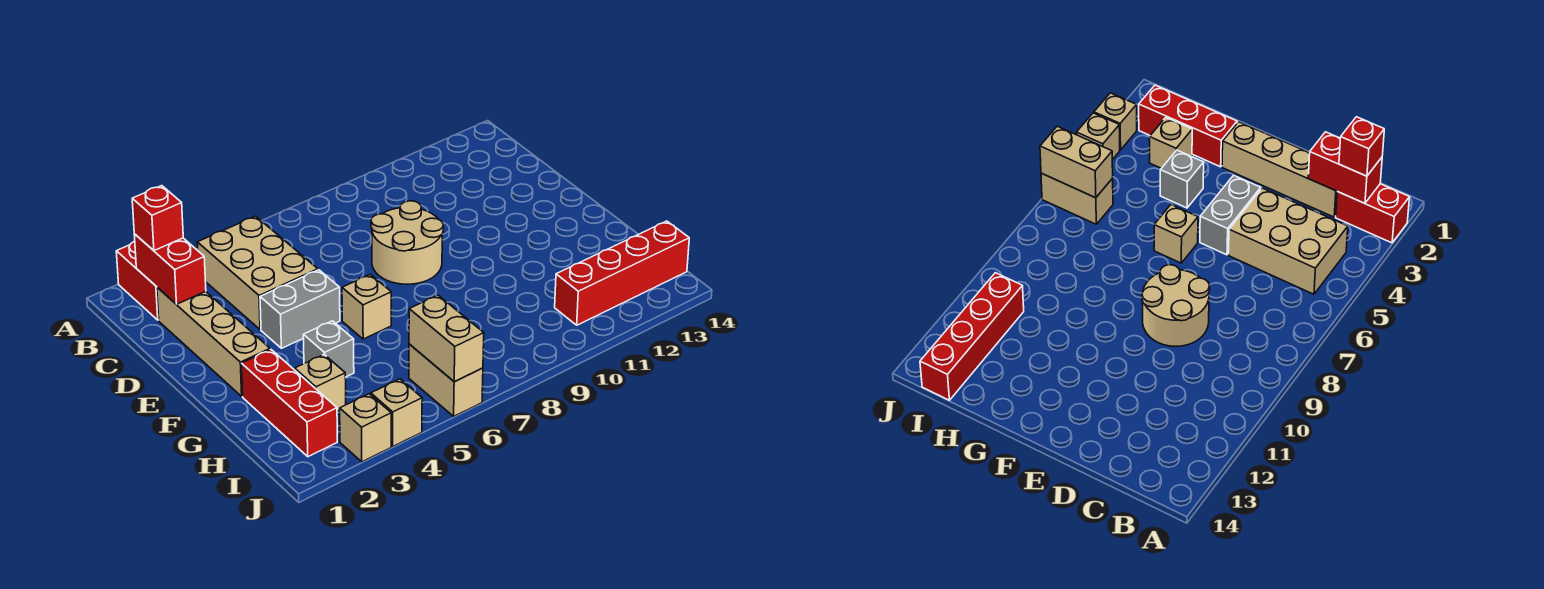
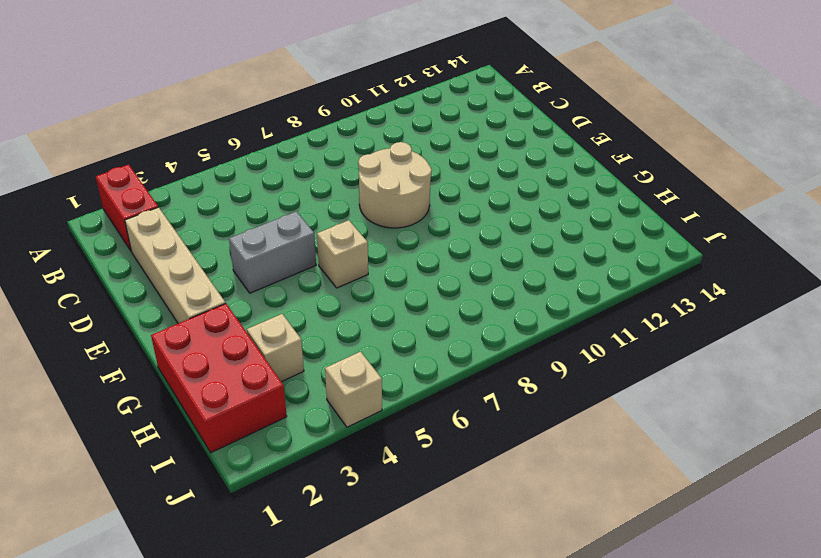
red 2x3 brick [151,303,287,453] -> red 1x3 brick [241,350,337,457]
none -> tan 2x3 brick [197,216,318,330]
none -> grey 1x1 brick [303,321,354,377]
none -> tan 1x2 brick [409,344,483,416]

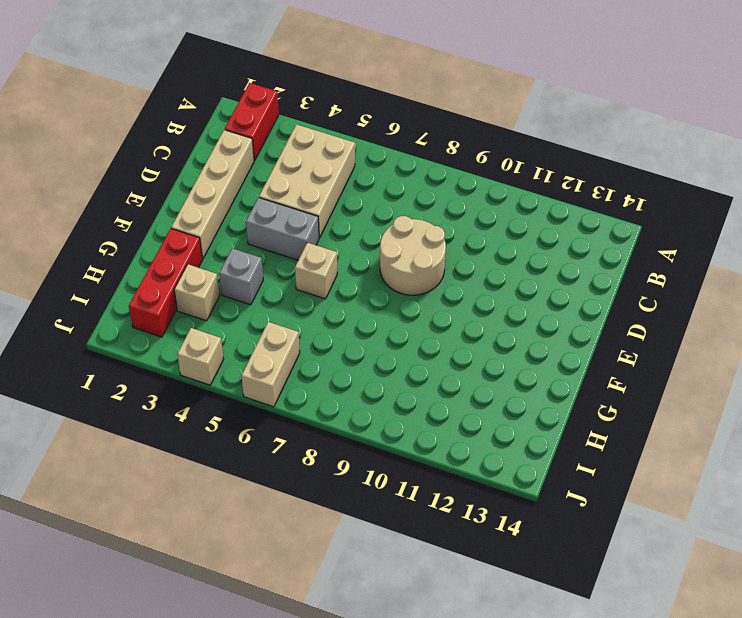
none -> red 1x4 brick [555,221,689,325]
none -> tan 1x1 brick [340,394,391,462]
none -> red 1x2 brick [134,234,206,304]

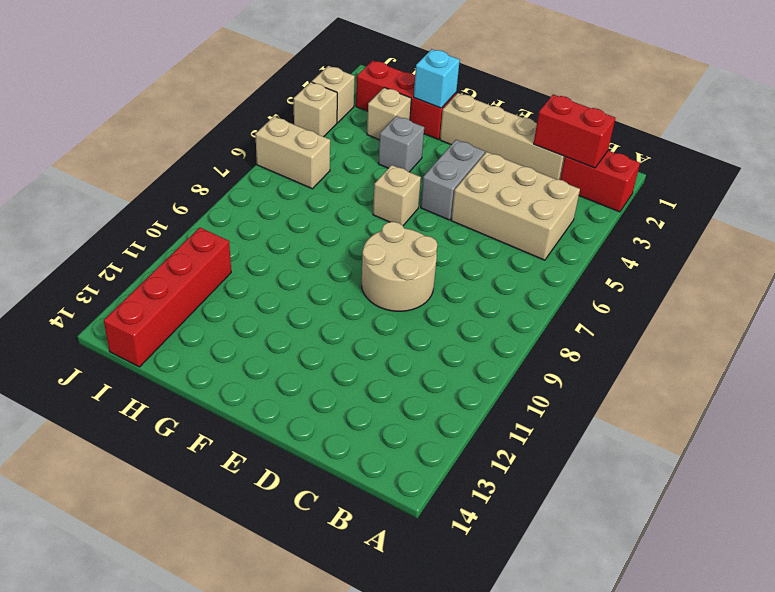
cyan 1x1 brick [414,49,460,108] -> none
none -> tan 1x2 brick [409,295,484,382]
none -> red 1x1 brick [132,186,183,251]

